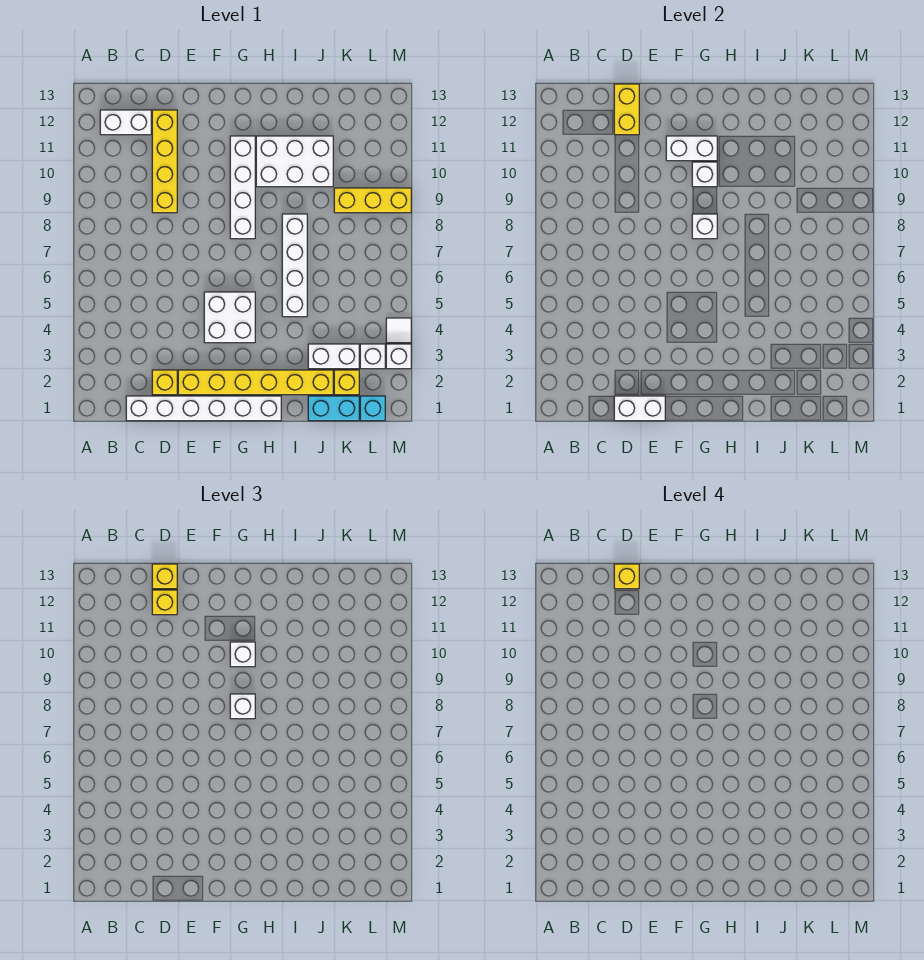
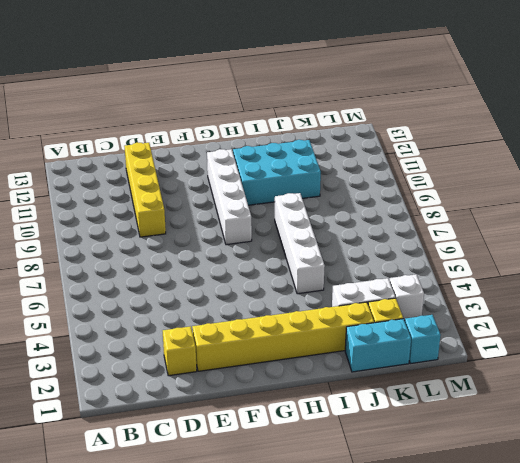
cyan 2x3 brick [233,140,321,205] -> white 2x3 brick [256,136,333,187]
none -> white 1x2 brick [100,110,151,135]
none -> white 1x6 brick [126,396,281,421]
none -> white 2x2 brick [204,292,255,343]

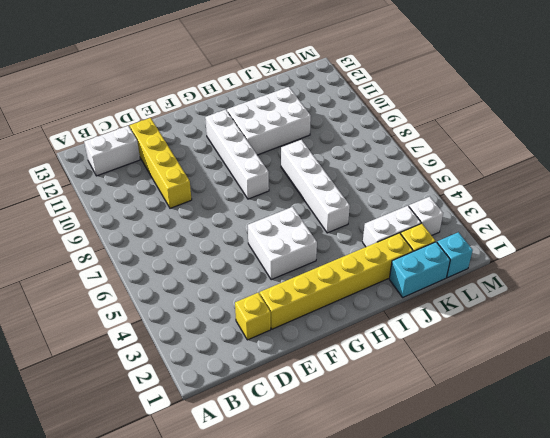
none -> white 1x6 brick [126,396,281,421]
none -> yellow 1x3 brick [334,188,411,213]
none -> white 1x1 brick [386,344,411,369]

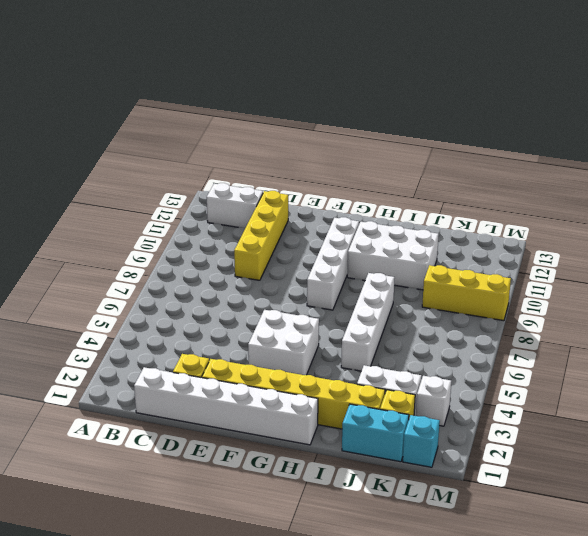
none -> white 1x1 brick [386,344,411,369]
none -> white 1x1 tile [386,318,411,343]
none -> white 1x2 brick [614,396,665,421]

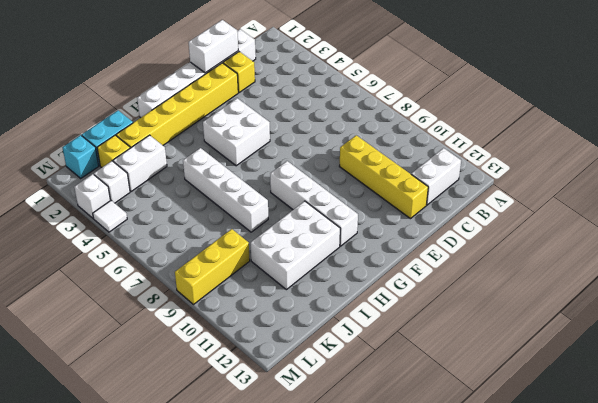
none -> yellow 1x2 brick [614,84,639,135]
none -> white 1x2 brick [666,136,717,161]
none -> white 1x1 brick [692,214,717,239]

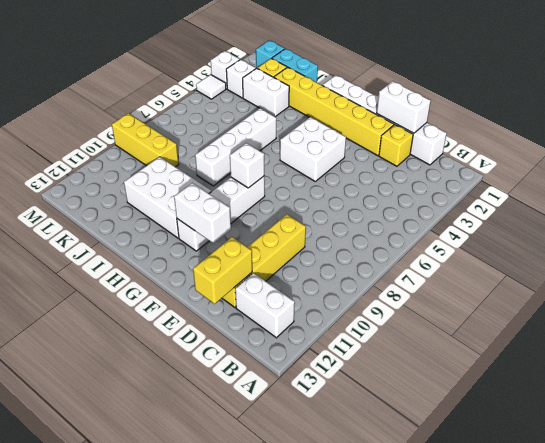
none -> white 1x1 brick [692,162,717,187]
none -> yellow 1x1 brick [152,590,177,615]
none -> yellow 1x1 brick [152,564,177,589]

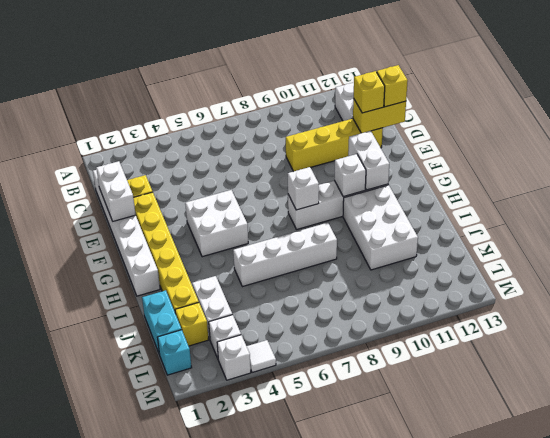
none -> yellow 1x3 brick [334,188,411,213]
none -> white 1x1 brick [230,694,255,719]
none -> white 1x1 brick [230,642,255,667]

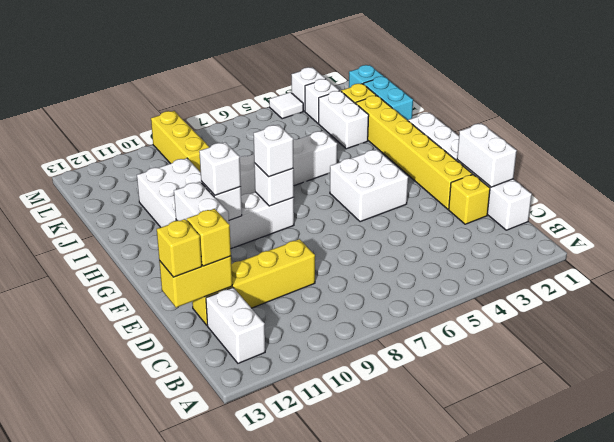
none -> yellow 1x1 brick [614,564,639,589]

